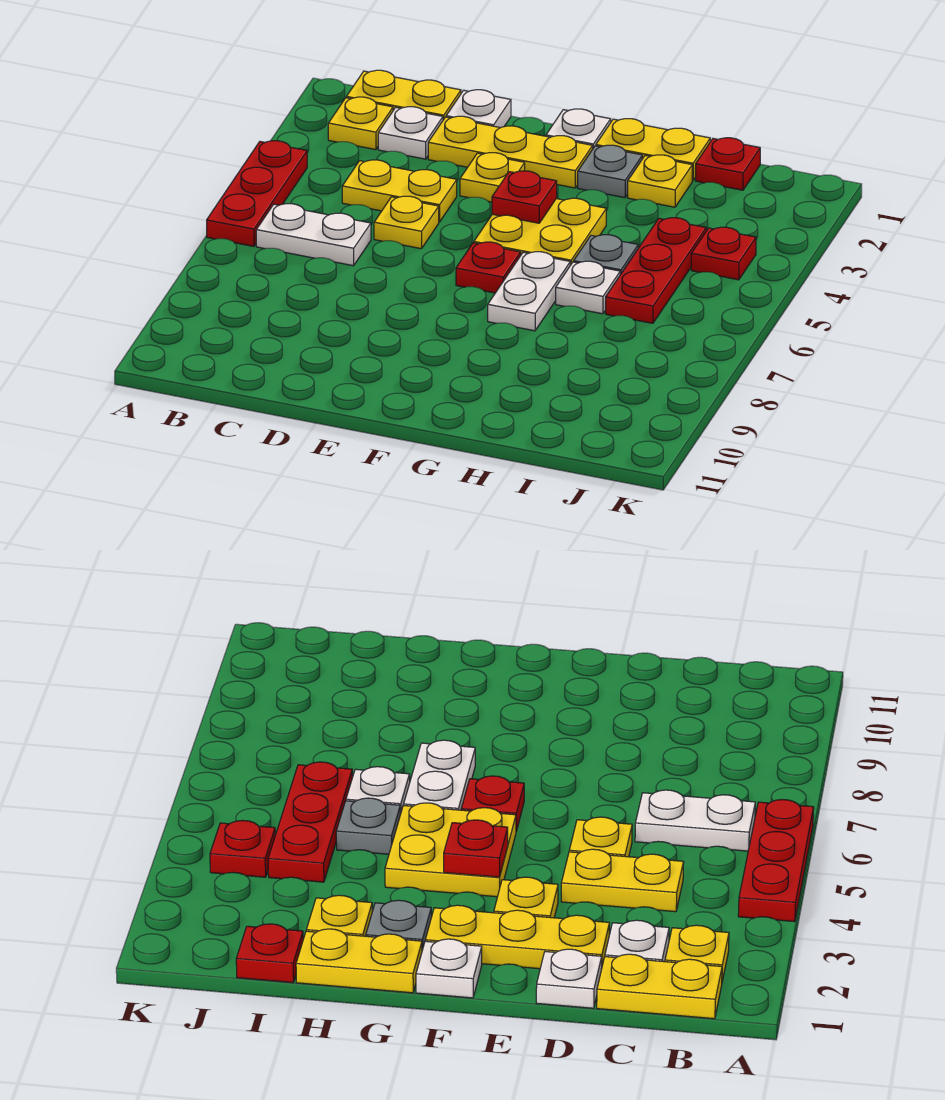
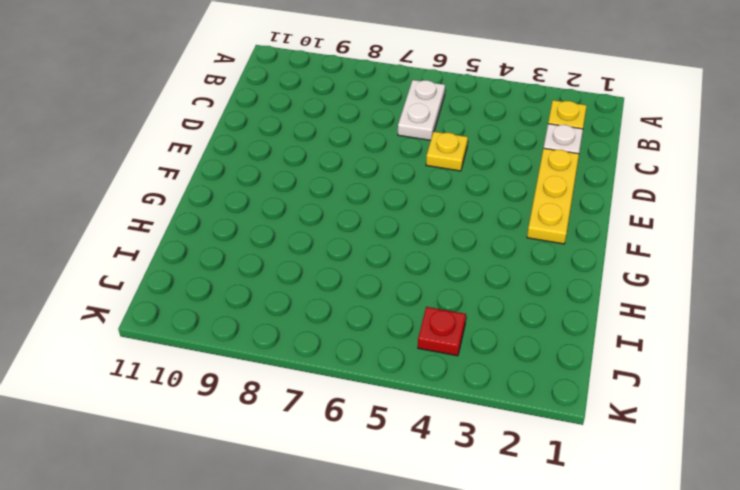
none -> red 1x3 plate [207,141,307,246]
none -> yellow 1x2 plate [346,70,461,120]
none -> yellow 1x2 plate [342,160,457,222]

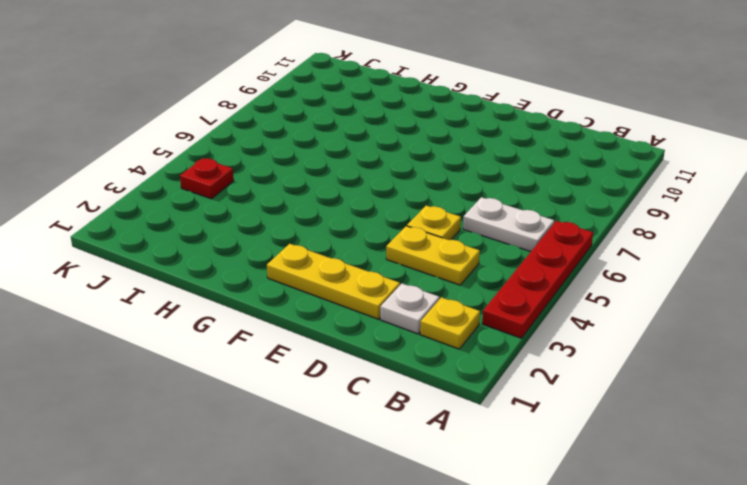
red 1x4 plate [482,221,593,338] -> red 1x3 plate [207,141,307,246]
none -> yellow 1x2 plate [346,70,461,120]
none -> white 1x1 plate [446,90,511,128]
none -> yellow 1x1 plate [460,153,525,202]

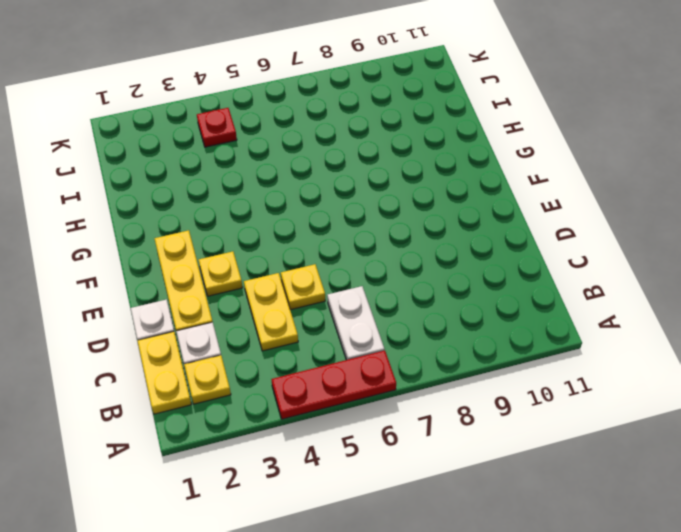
none -> white 1x1 plate [546,109,611,148]
none -> yellow 2x2 plate [474,198,606,265]
none -> red 1x1 plate [456,242,521,293]

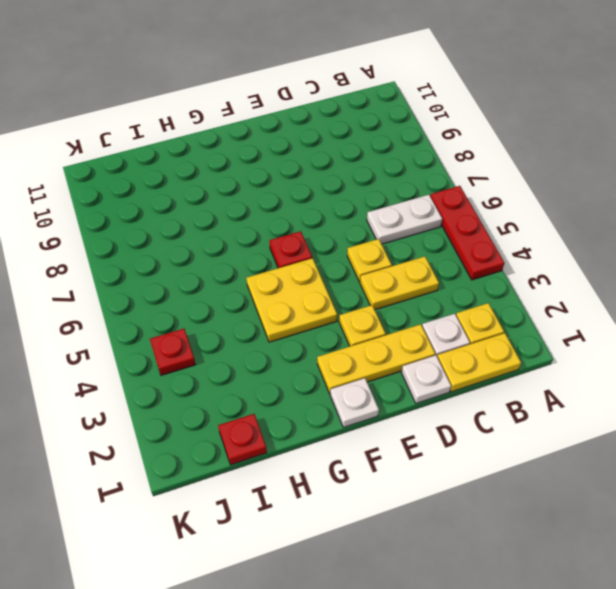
none -> yellow 1x2 plate [596,119,710,181]
none -> grey 1x1 plate [578,145,642,198]
none -> white 1x2 plate [488,252,570,331]

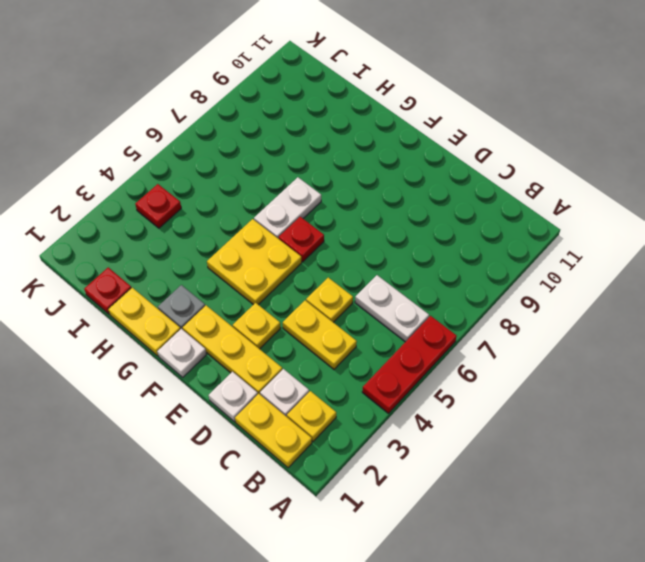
none -> yellow 1x1 plate [628,155,692,207]
none -> grey 1x1 plate [574,235,638,275]
none -> white 1x1 plate [556,261,620,314]

